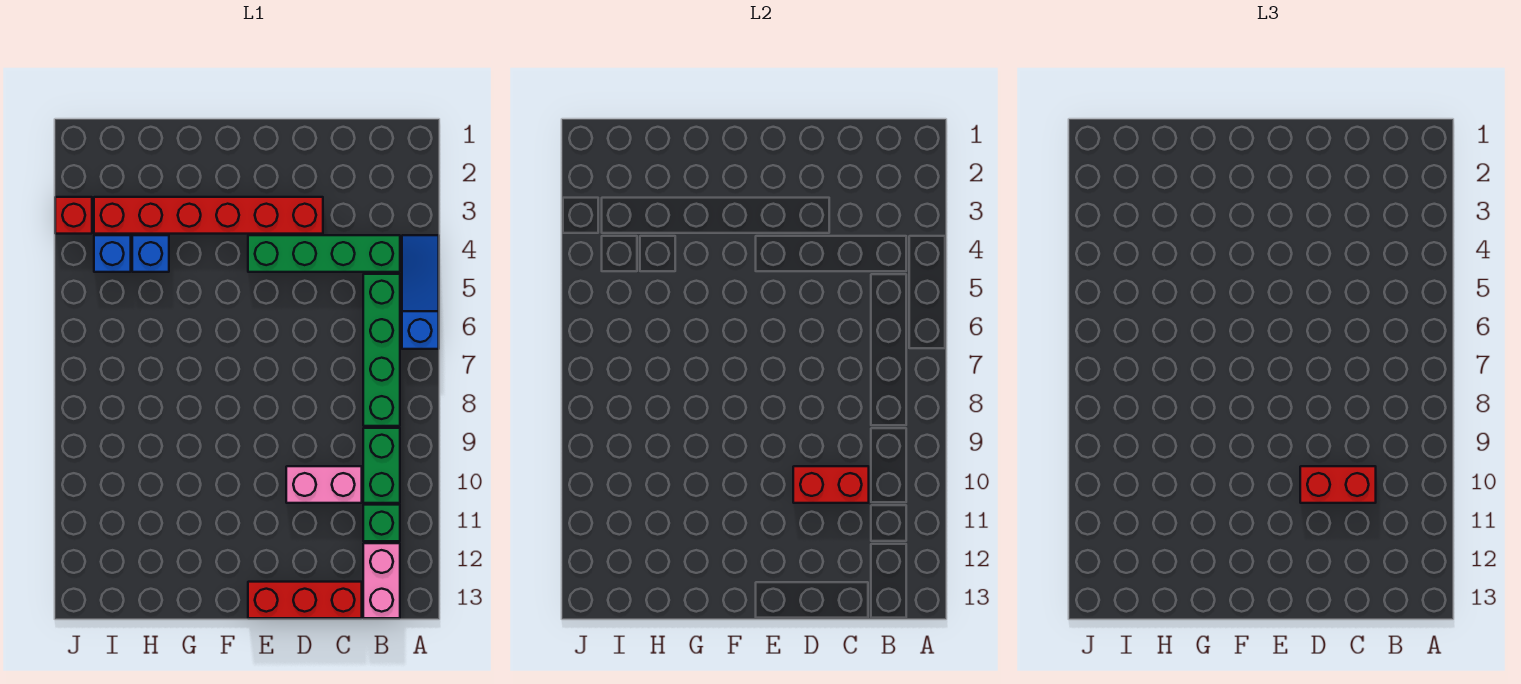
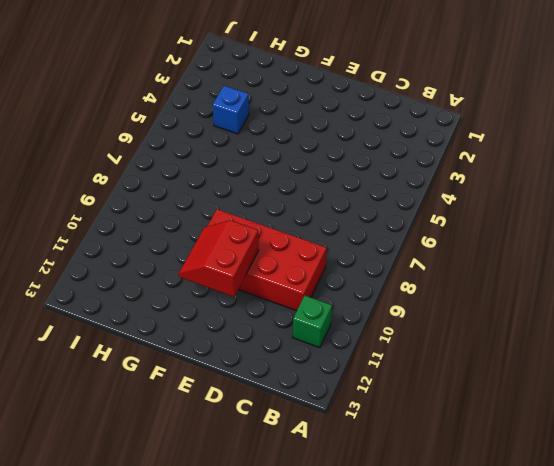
red 2x4 brick [207,209,327,311] -> pink 1x2 brick [286,466,362,503]
red 2x2 slope [179,220,258,297] -> none
none -> blue 1x3 slope [402,235,439,349]
none -> green 1x4 brick [248,235,400,272]
none -> green 1x4 brick [363,274,400,426]

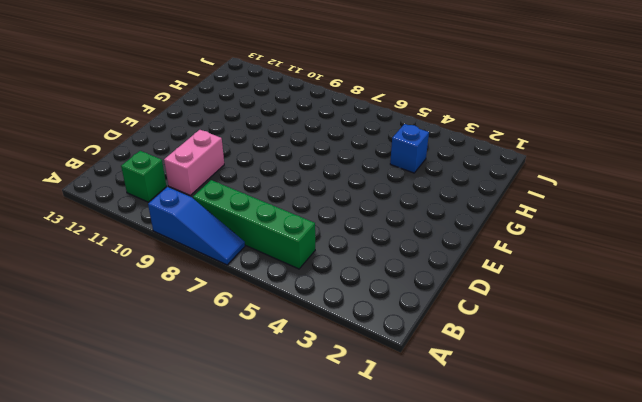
blue 1x3 slope [148,187,245,265] -> blue 1x3 slope moved to [402,235,439,349]
none -> green 1x4 brick [248,235,400,272]
none -> green 1x2 brick [363,428,400,503]
none -> pink 1x2 brick [363,543,400,618]

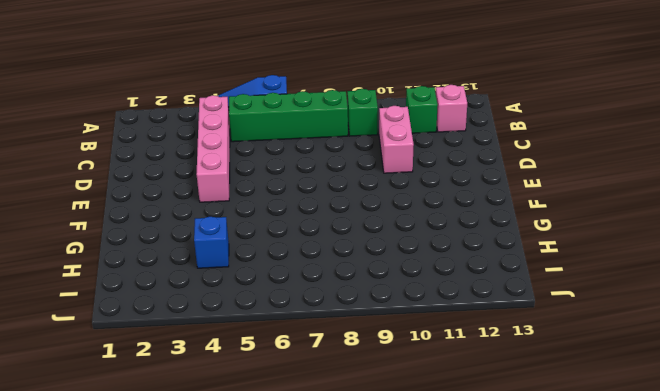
pink 1x4 brick [197,95,230,202] -> green 1x4 brick [248,235,400,272]
green 1x1 brick [347,89,378,136] -> green 1x2 brick [363,428,400,503]
pink 1x1 brick [436,85,467,132] -> pink 1x2 brick [363,543,400,618]
none -> red 1x3 brick [248,582,362,618]
none -> red 1x6 brick [94,197,323,234]
none -> blue 1x1 brick [94,235,131,272]

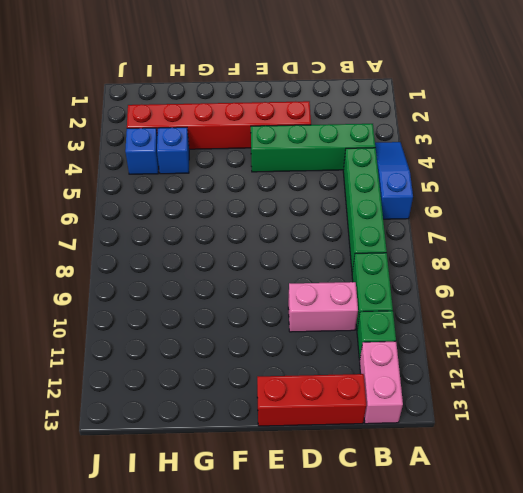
none -> red 1x1 brick [55,197,92,234]
none -> red 1x2 brick [793,466,869,503]
none -> red 1x2 brick [1300,466,1376,503]

